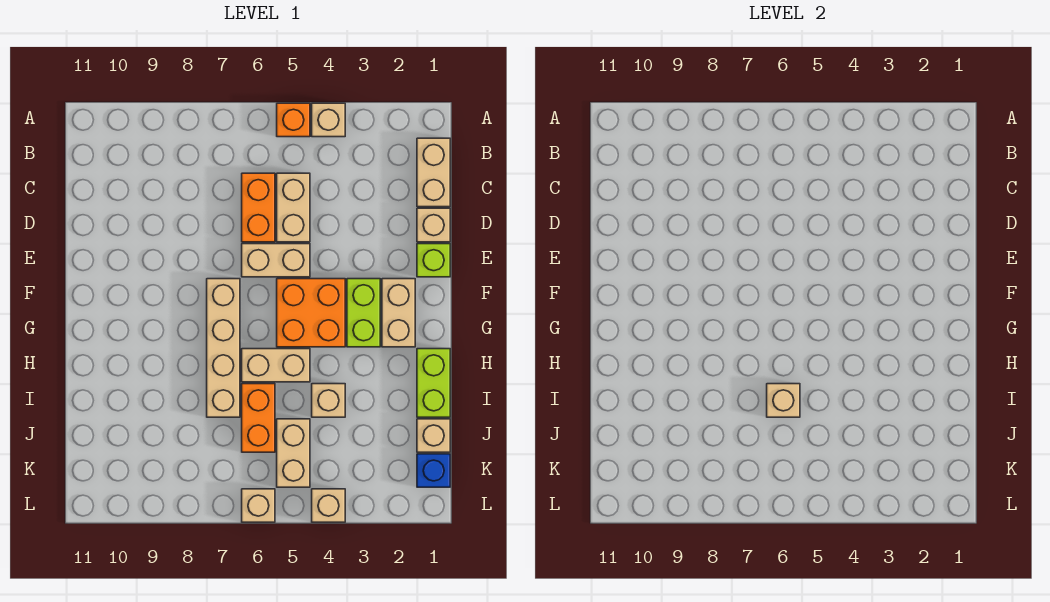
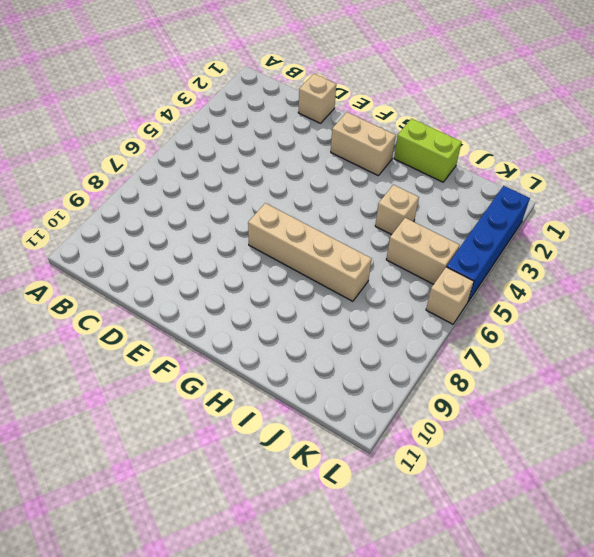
blue 1x4 brick [447,186,530,301] -> tan 1x1 brick [312,489,345,522]
none -> tan 1x1 brick [312,103,345,137]
none -> orange 1x1 brick [277,103,310,137]
none -> tan 1x2 brick [417,138,450,207]

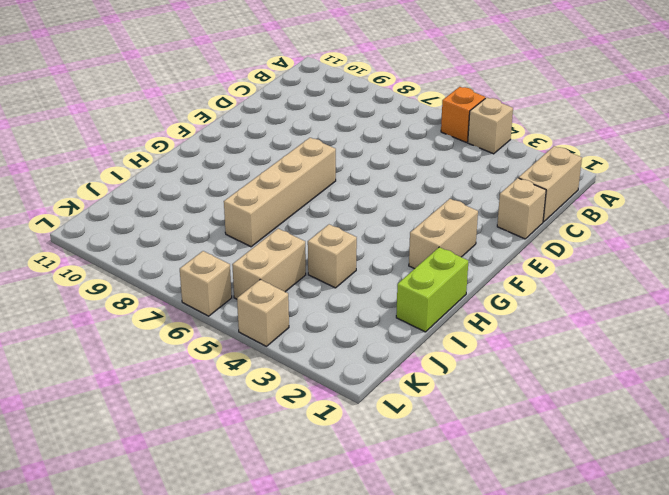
none -> tan 1x2 brick [277,173,310,242]
none -> orange 1x2 brick [242,173,275,242]
none -> lime 1x1 brick [417,244,450,277]

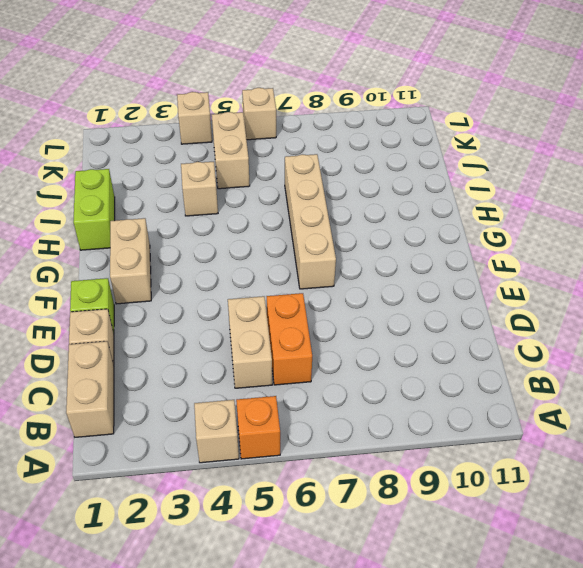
none -> tan 1x2 brick [242,244,310,277]
none -> lime 1x2 brick [347,279,380,347]
none -> orange 2x2 brick [277,279,345,347]

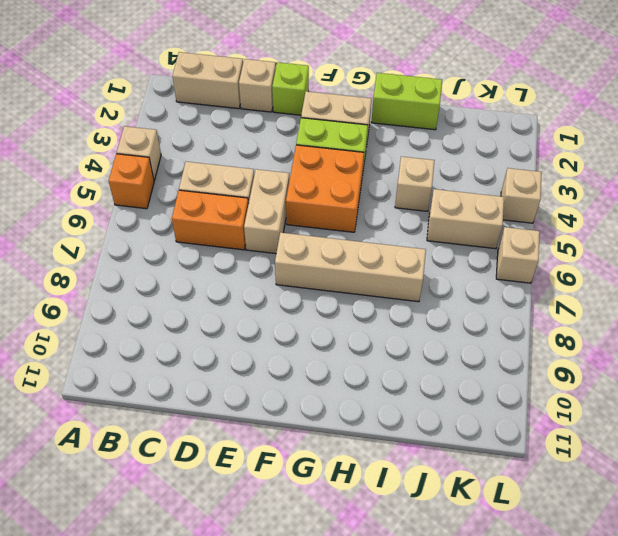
none -> tan 1x2 brick [242,349,310,382]
none -> orange 1x2 brick [242,384,275,452]
none -> tan 1x1 brick [417,419,450,452]

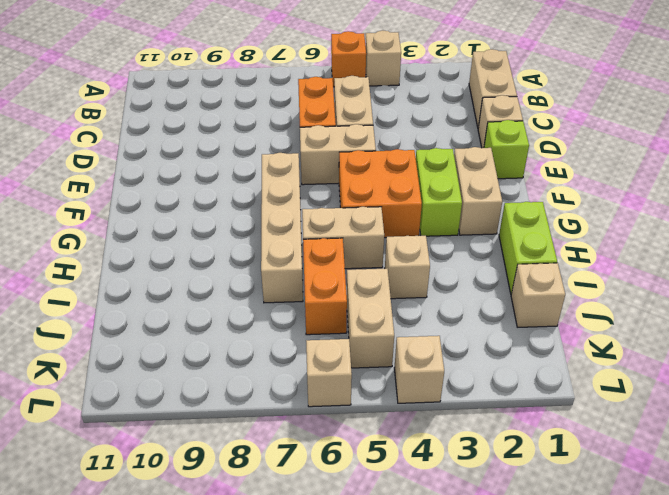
none -> blue 1x1 brick [417,454,450,487]
none -> tan 1x1 brick [767,384,800,417]

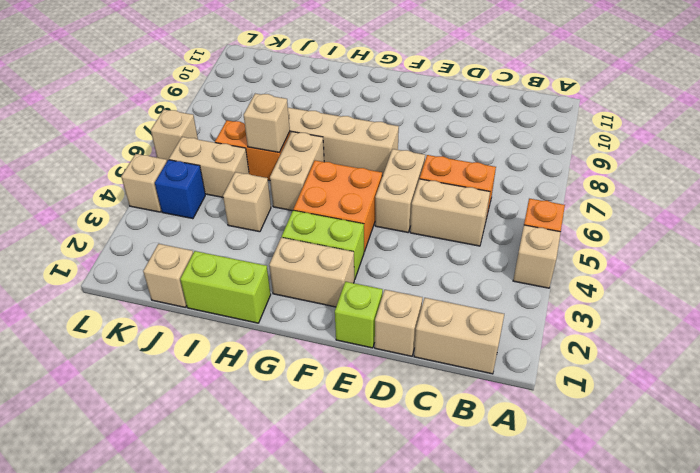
blue 1x1 brick [155,160,205,219] -> blue 1x1 brick moved to [417,454,450,487]

